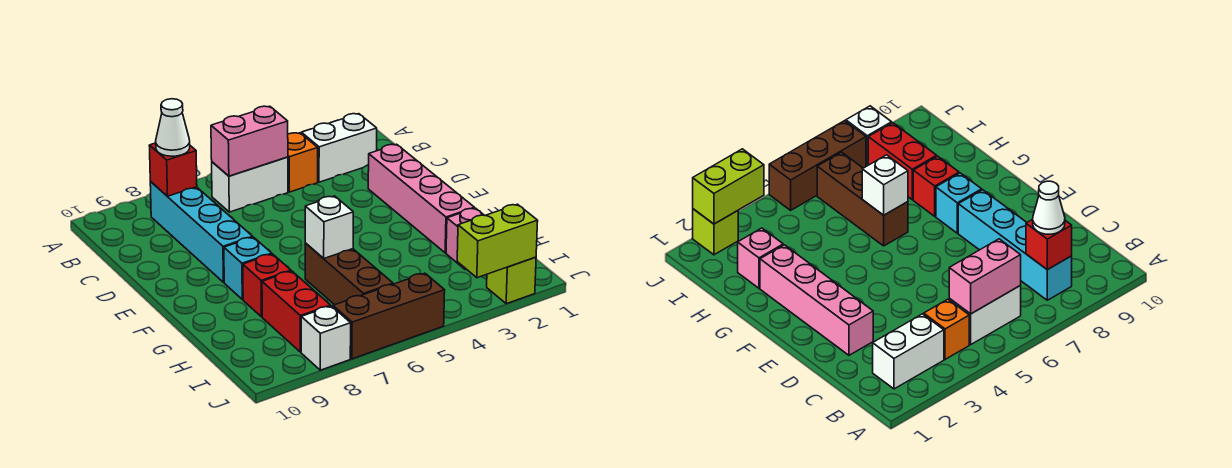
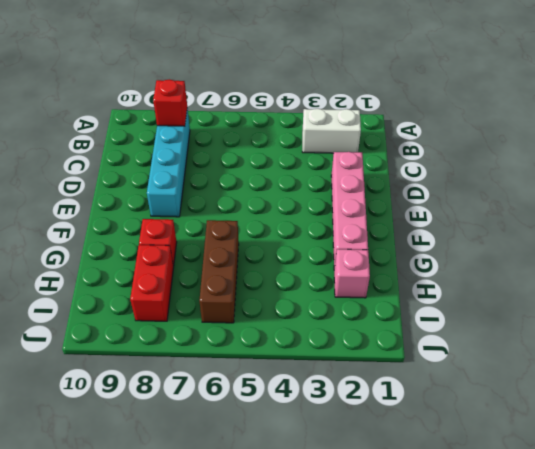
none -> orange 1x1 brick [288,133,318,192]
none -> white 1x2 brick [212,157,288,212]
none -> cyan 1x1 brick [224,237,272,300]

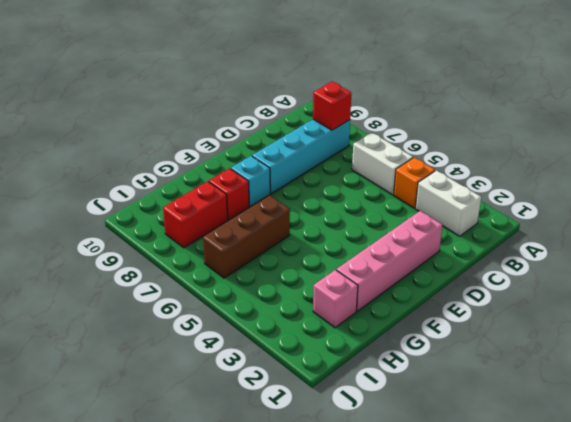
none -> lime 1x1 brick [487,257,536,304]
none -> brown 1x3 brick [333,273,445,359]
none -> white 1x1 brick [301,306,351,370]

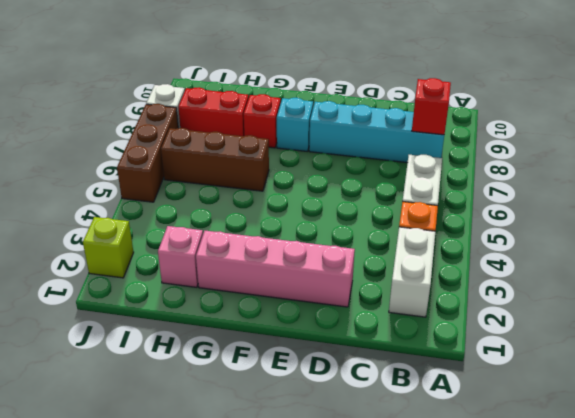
none -> pink 1x2 brick [211,106,288,176]
none -> white 1x1 brick [305,196,353,258]
none -> lime 1x2 brick [457,204,538,278]

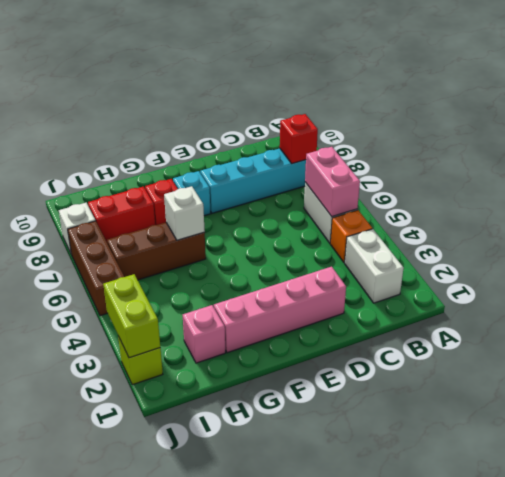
none -> white 1x1 cone [156,99,190,156]

